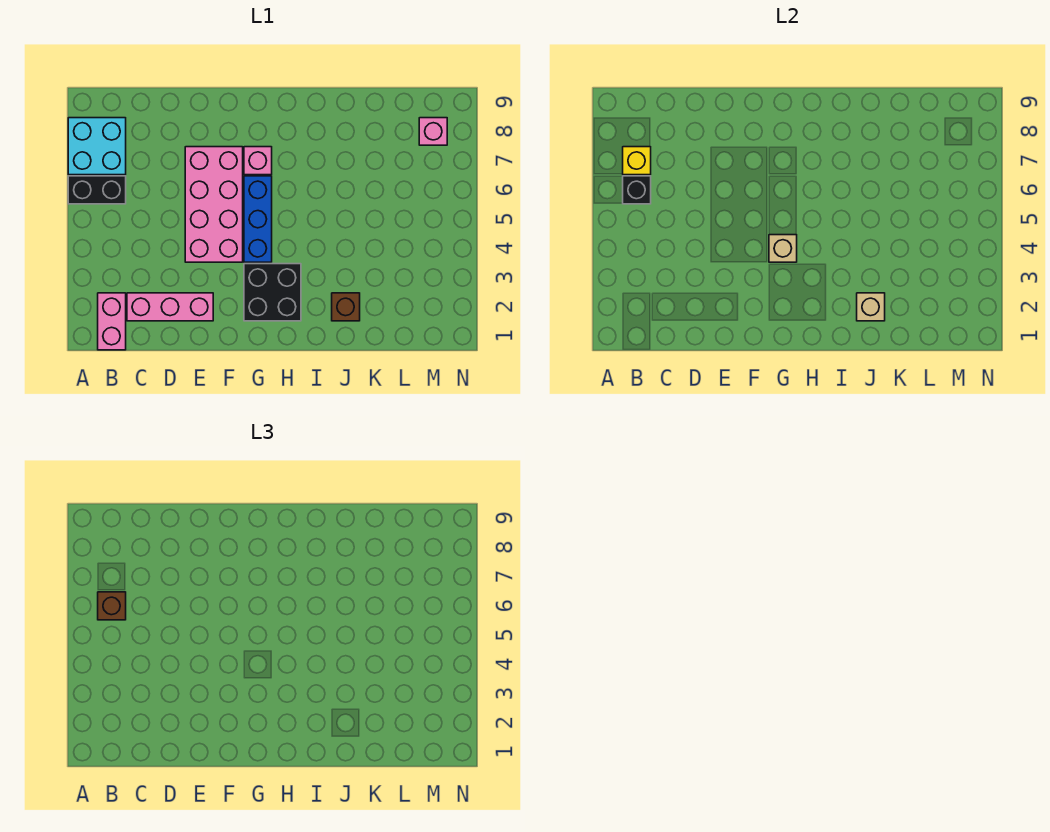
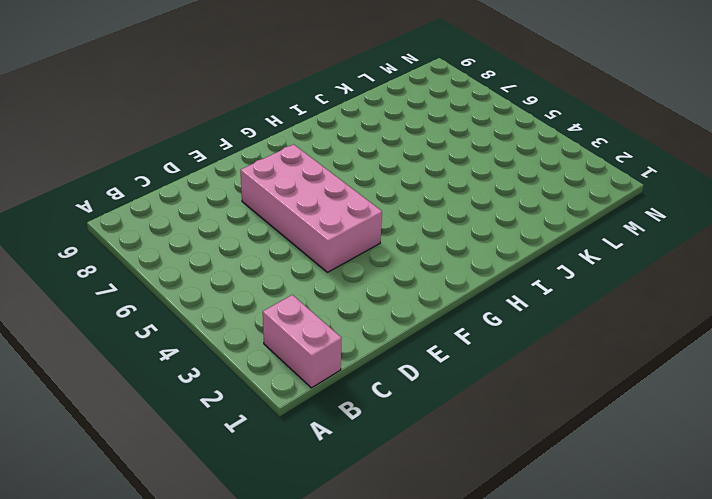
none -> black 1x2 brick [68,176,126,204]
none -> cyan 2x2 brick [68,118,126,175]
none -> pink 1x3 brick [127,293,213,321]

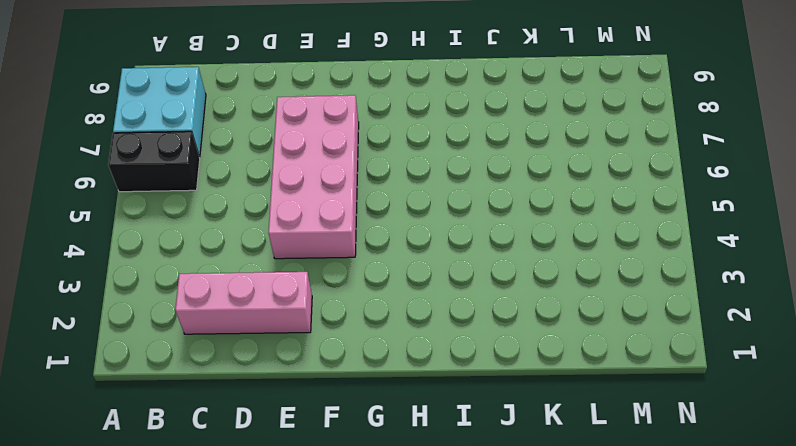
none -> pink 1x2 brick [98,293,126,350]
none -> black 2x2 brick [244,264,301,321]
none -> blue 1x3 brick [244,176,272,262]

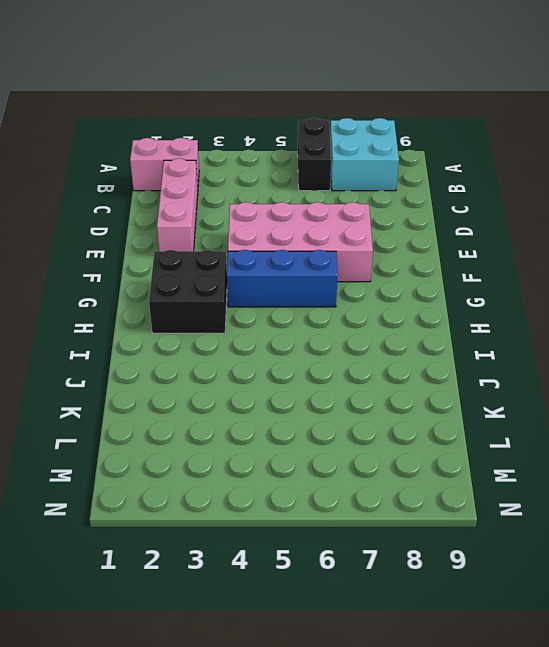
none -> pink 1x1 brick [244,147,272,175]
none -> brown 1x1 brick [332,293,360,321]
none -> pink 1x1 brick [419,118,447,145]

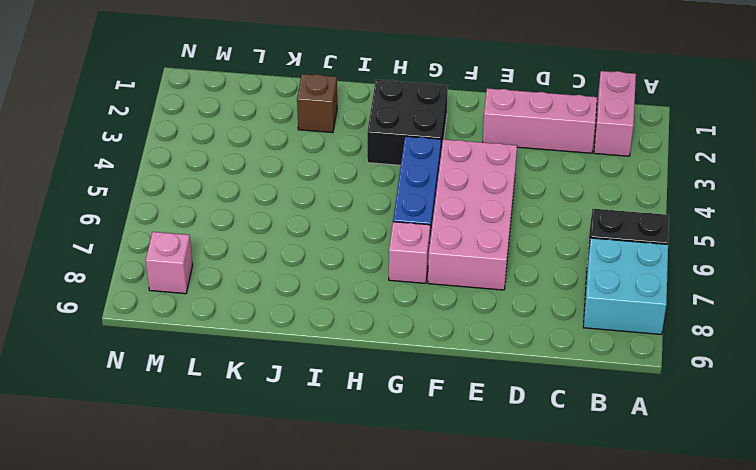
none -> black 1x1 brick [623,176,651,204]
none -> yellow 1x1 brick [623,147,651,175]
none -> tan 1x1 brick [769,235,797,262]

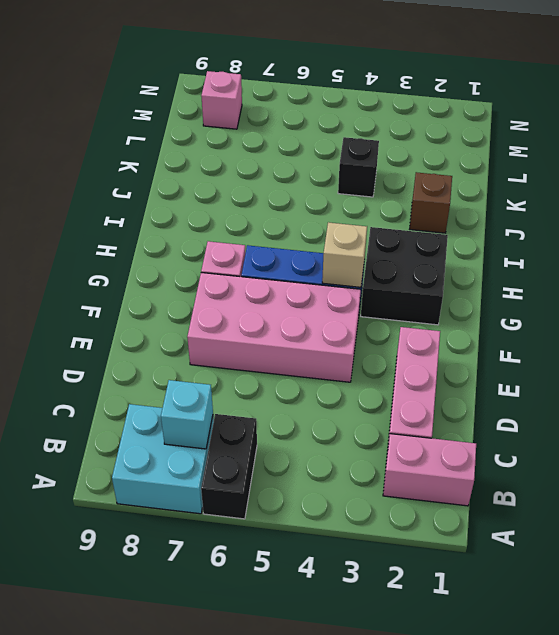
cyan 1x1 brick [161,380,213,449] -> yellow 1x1 brick [623,147,651,175]
black 1x1 brick [338,137,379,197] -> black 1x1 brick moved to [623,176,651,204]
none -> tan 1x1 brick [857,293,885,321]
none -> brown 1x1 brick [98,592,126,620]

